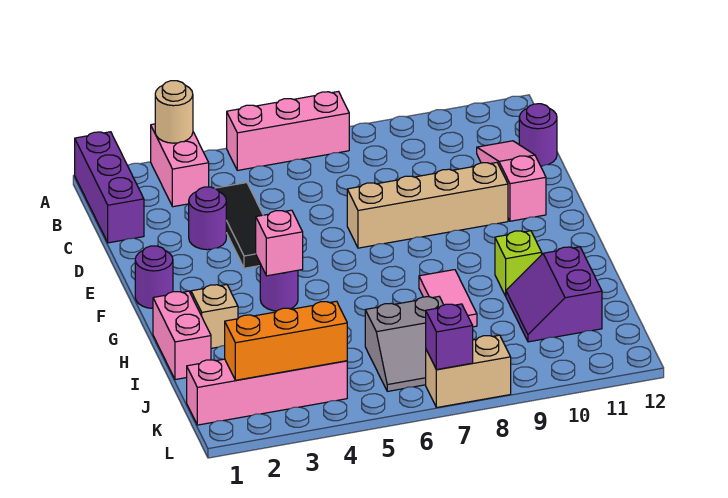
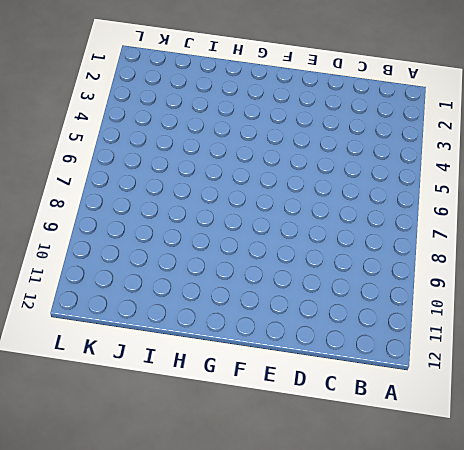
none -> purple 1x3 brick [75,132,144,243]
none -> pink 1x2 brick [151,124,209,207]
none -> pink 1x3 brick [227,92,349,170]

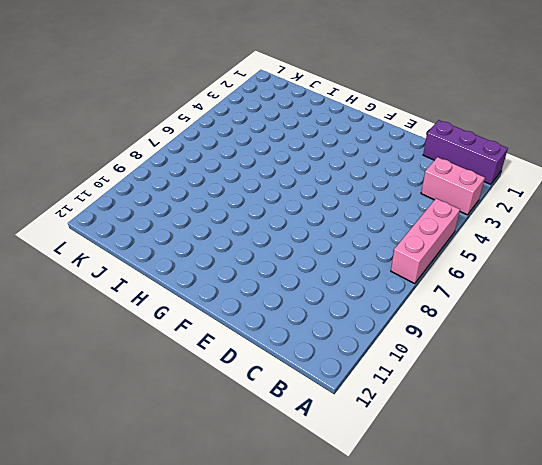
none -> black 1x3 tile [215,183,263,268]
none -> pink 1x3 slope [477,141,546,221]
none -> purple 1x1 round brick [519,104,557,166]

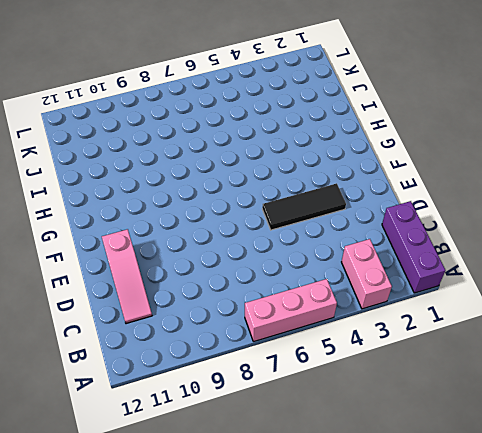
black 1x3 tile [262,183,346,230] -> black 1x3 tile turned to [215,183,263,268]
none -> purple 1x1 round brick [519,104,557,166]
none -> purple 1x1 round brick [189,187,226,250]
none -> tan 1x4 brick [347,163,508,248]

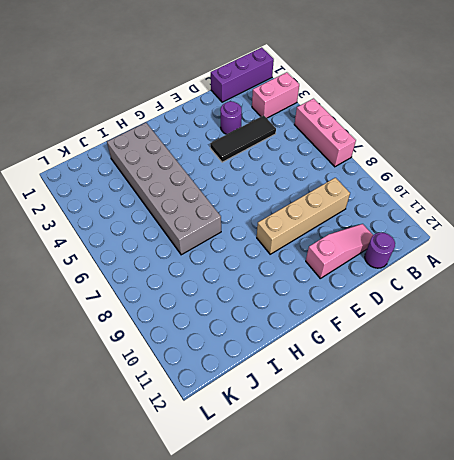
tan 1x4 brick [257,178,350,254] -> tan 1x4 brick turned to [347,163,508,248]
grey 2x6 brick [107,123,221,255] -> tan 1x1 brick [191,284,238,348]
none -> purple 1x1 round brick [135,246,173,308]
none -> purple 1x1 round brick [260,264,298,311]
none -> pink 1x2 brick [153,291,211,380]

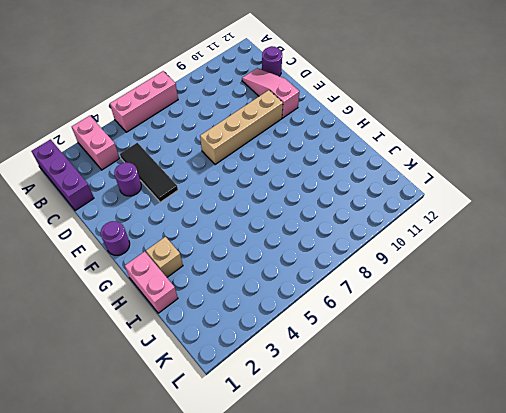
none -> purple 1x1 round brick [260,264,298,311]
none -> pink 1x2 tile [419,270,477,327]
none -> lime 1x1 brick [495,231,542,296]

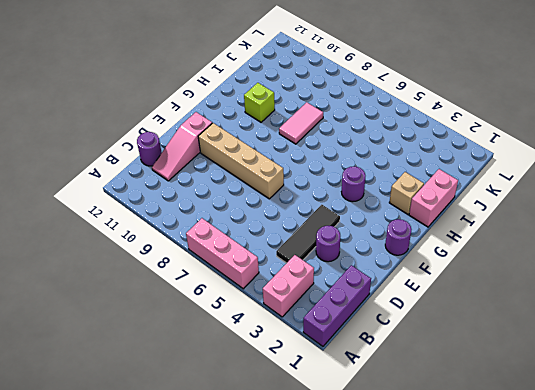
none -> purple 2x2 slope [506,247,602,342]
none -> grey 2x2 slope [365,297,443,391]
none -> pink 1x4 brick [187,359,347,425]

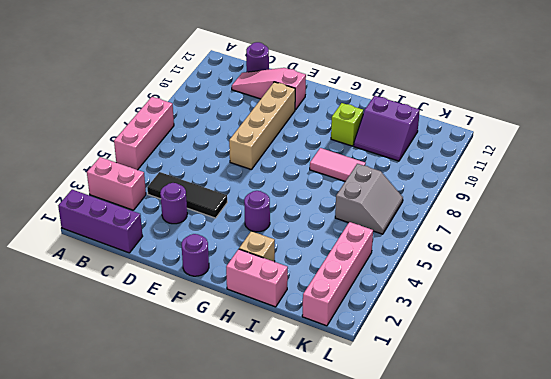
none -> tan 1x2 brick [426,335,511,408]
none -> tan 1x1 round brick [155,81,193,143]
none -> pink 1x1 brick [256,210,303,276]

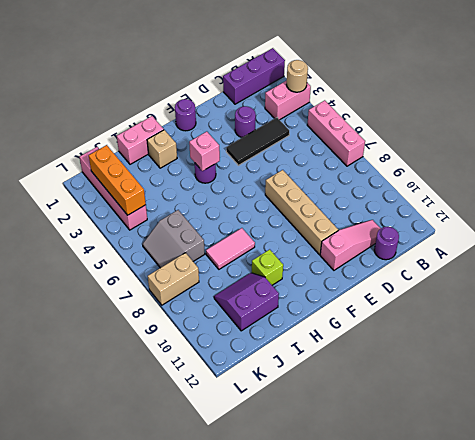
tan 1x2 brick [148,253,199,305] -> tan 1x2 brick turned to [426,335,511,408]
none -> purple 1x1 brick [426,304,473,370]

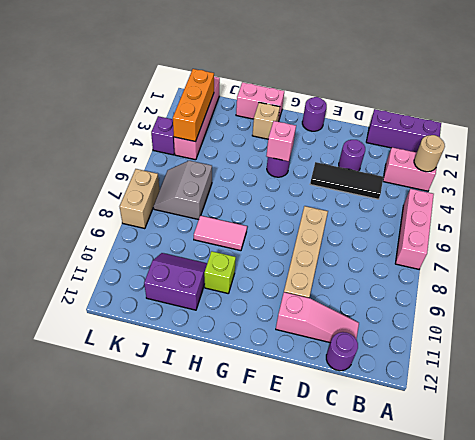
purple 1x1 brick [151,116,175,155] -> purple 1x1 brick moved to [426,304,473,370]

